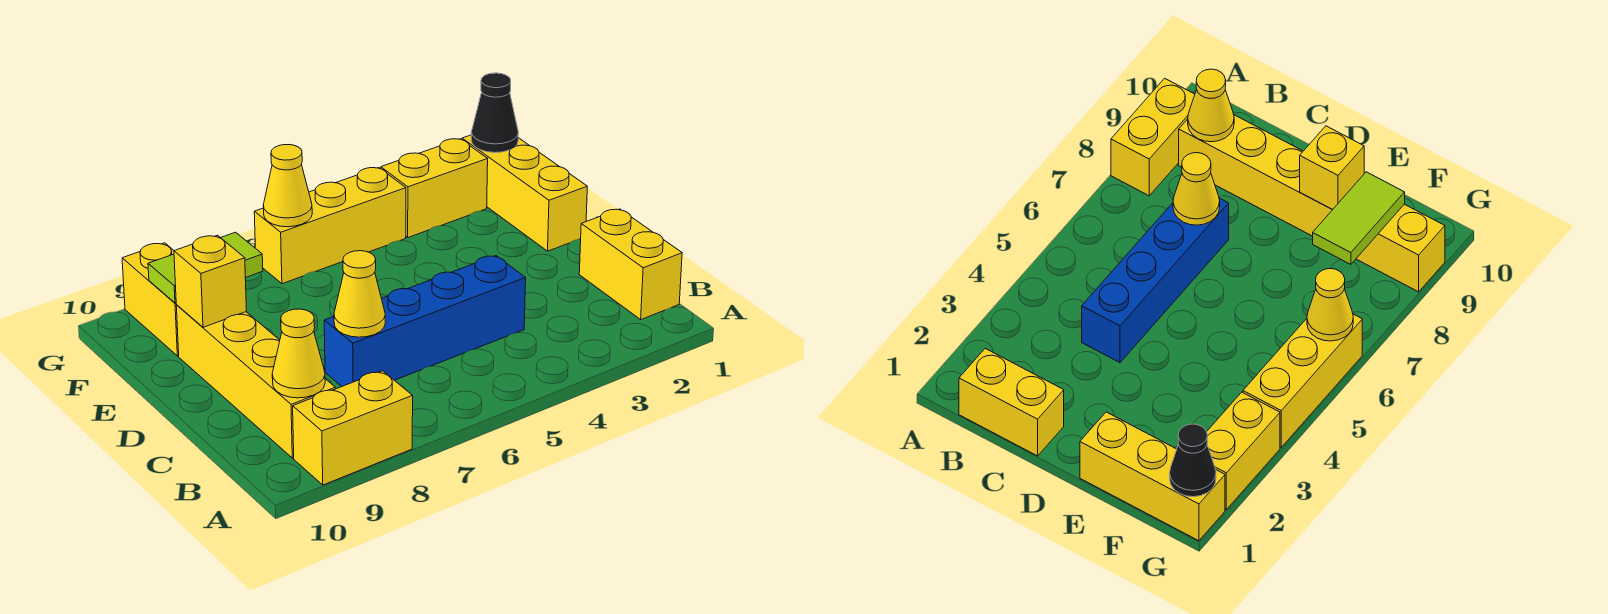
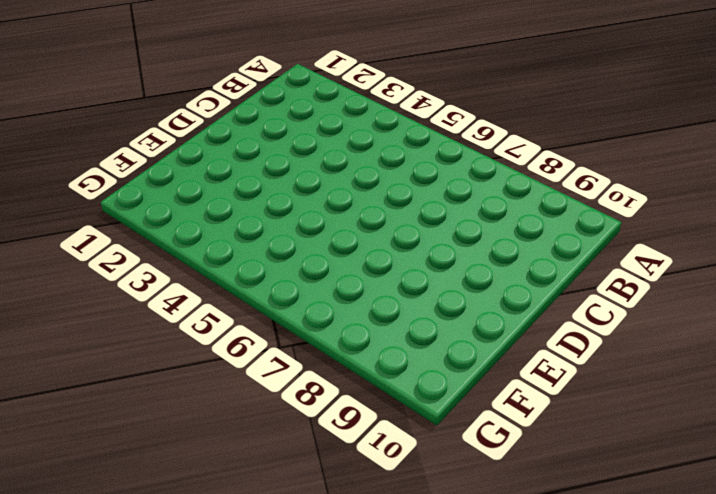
none -> yellow 1x2 brick [293,371,413,485]
none -> yellow 1x2 brick [579,209,682,320]
none -> yellow 1x4 brick [176,305,335,458]

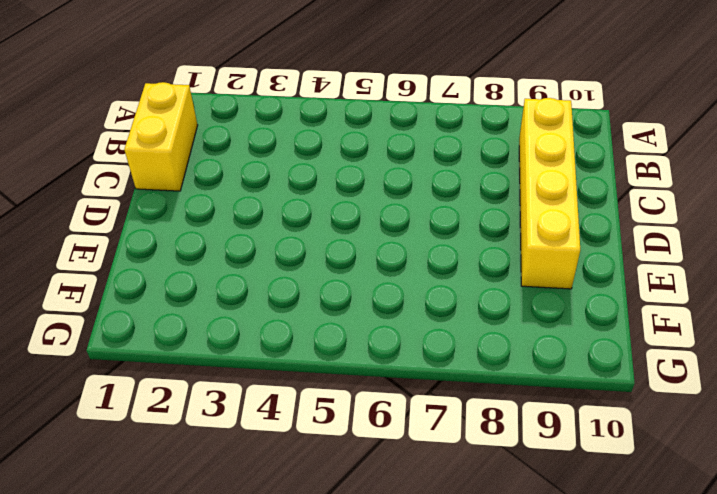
none -> yellow 1x2 brick [293,371,413,485]
none -> blue 1x4 brick [324,256,526,386]
none -> yellow 1x3 brick [462,135,587,251]

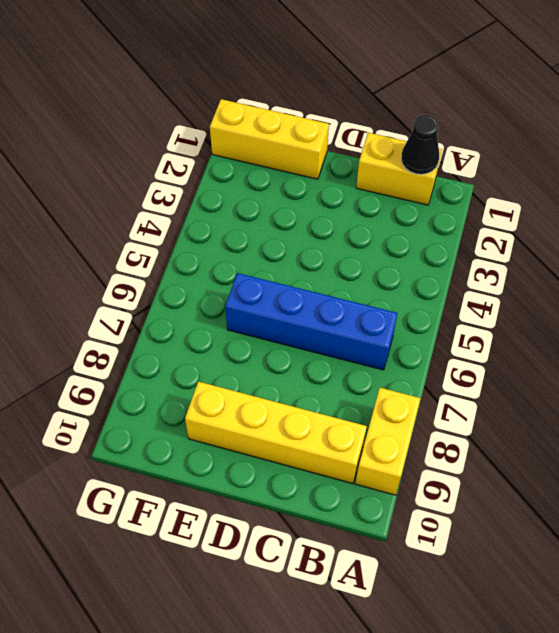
black 1x1 cone [401,115,439,174] -> black 1x1 cone moved to [471,73,518,153]
blue 1x4 brick [225,273,397,370] -> blue 1x4 brick turned to [324,256,526,386]
none -> yellow 1x2 brick [122,243,179,356]
none -> yellow 1x2 brick [381,139,488,237]
none -> yellow 1x3 brick [254,168,406,284]

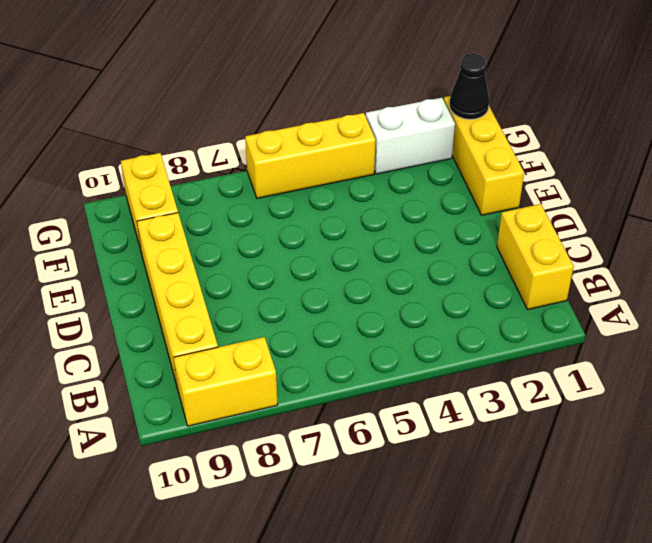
white 1x2 brick [366,98,455,174] -> yellow 1x2 brick [381,139,488,237]
none -> blue 1x4 brick [324,256,526,386]
none -> yellow 1x1 cone [272,309,325,398]
none -> yellow 1x1 cone [334,251,385,337]

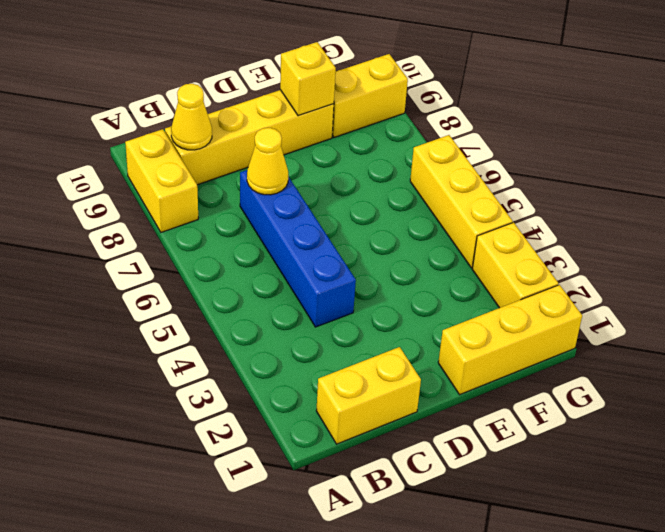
none -> lime 1x2 tile [148,232,263,303]
none -> black 1x1 cone [471,73,518,153]
none -> yellow 1x1 cone [263,145,312,227]

